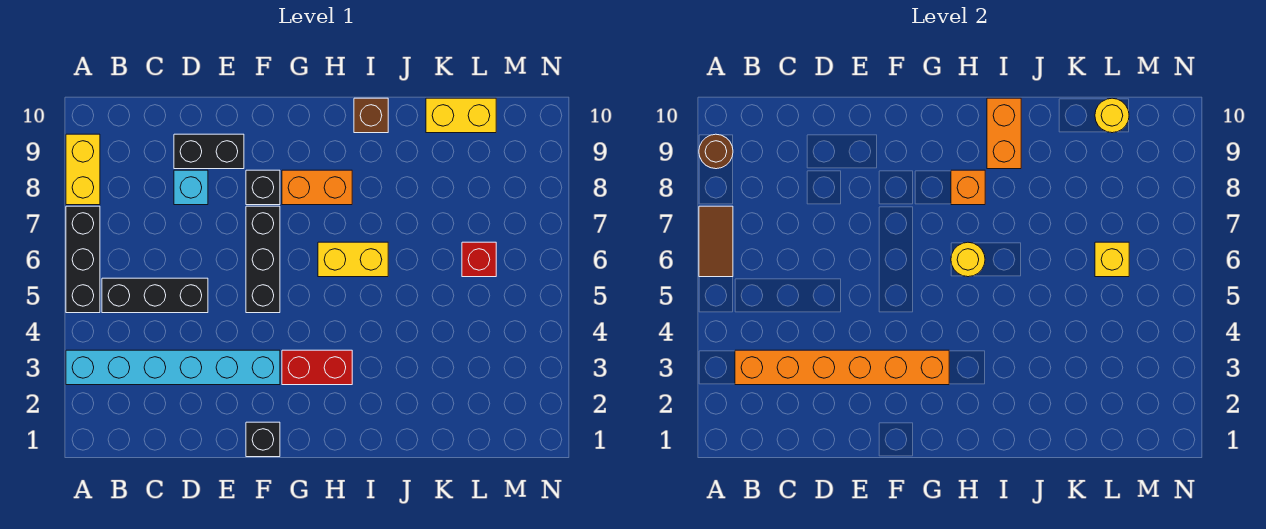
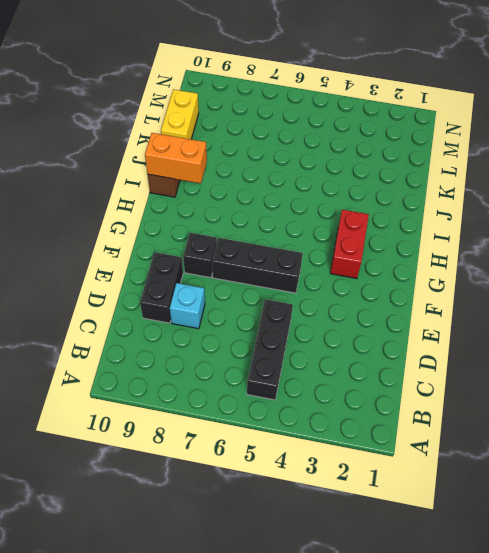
none -> cyan 1x6 brick [66,350,280,385]
none -> black 1x3 brick [66,206,100,313]
none -> yellow 1x2 brick [66,134,100,205]

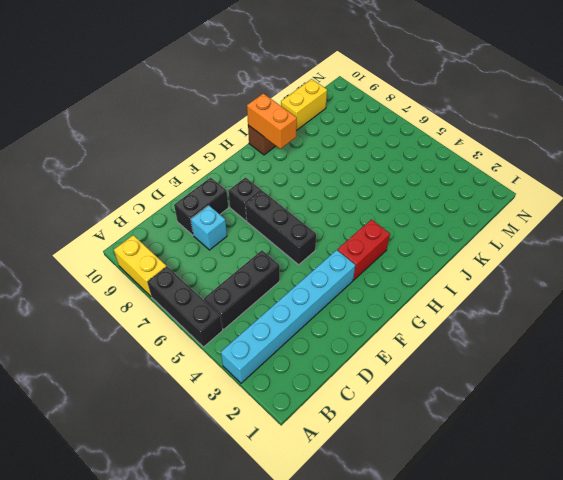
none -> black 1x1 brick [246,422,280,457]
none -> orange 1x2 brick [282,170,352,205]
none -> yellow 1x2 brick [318,242,388,277]

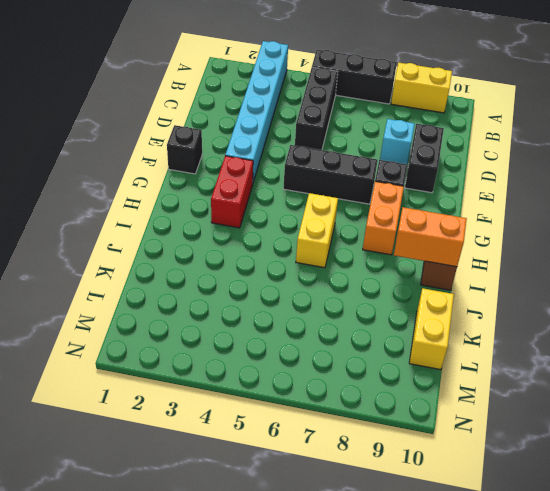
none -> red 1x1 brick [462,242,496,277]
none -> brown 1x2 tile [699,206,733,277]
none -> brown 1x1 round brick [699,134,733,169]

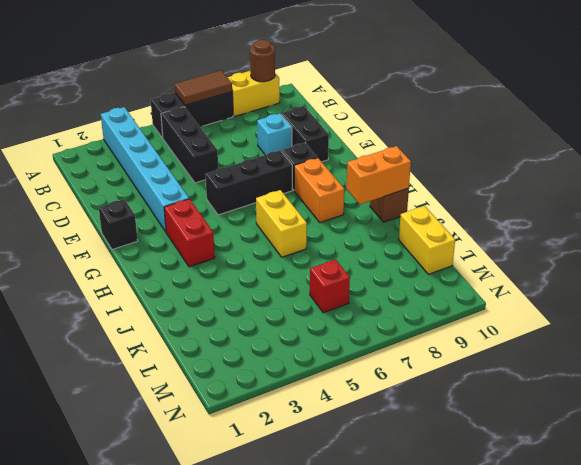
none -> orange 1x6 brick [735,350,949,385]
none -> yellow 1x1 round brick [951,242,985,277]
none -> orange 1x1 brick [951,170,985,205]

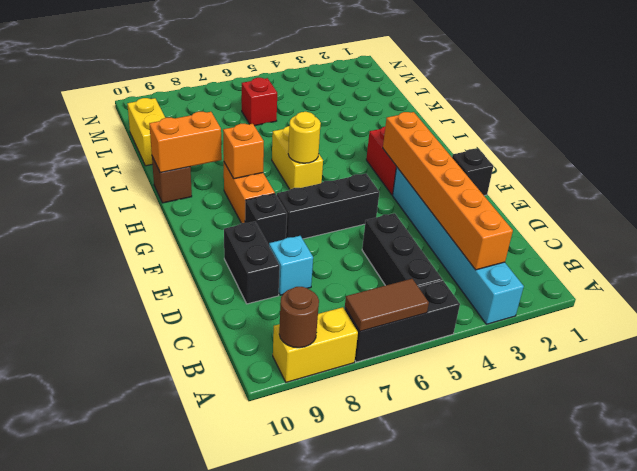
none -> yellow 1x1 brick [1095,242,1129,277]
none -> yellow 1x1 round brick [1095,98,1129,133]

